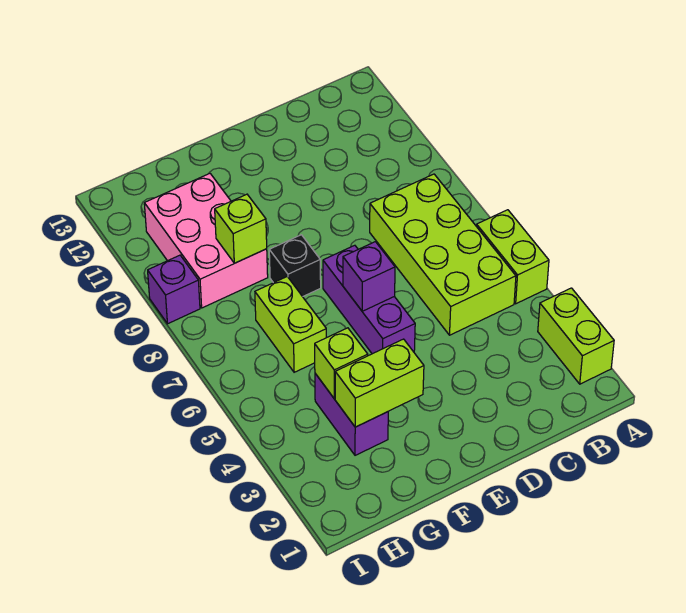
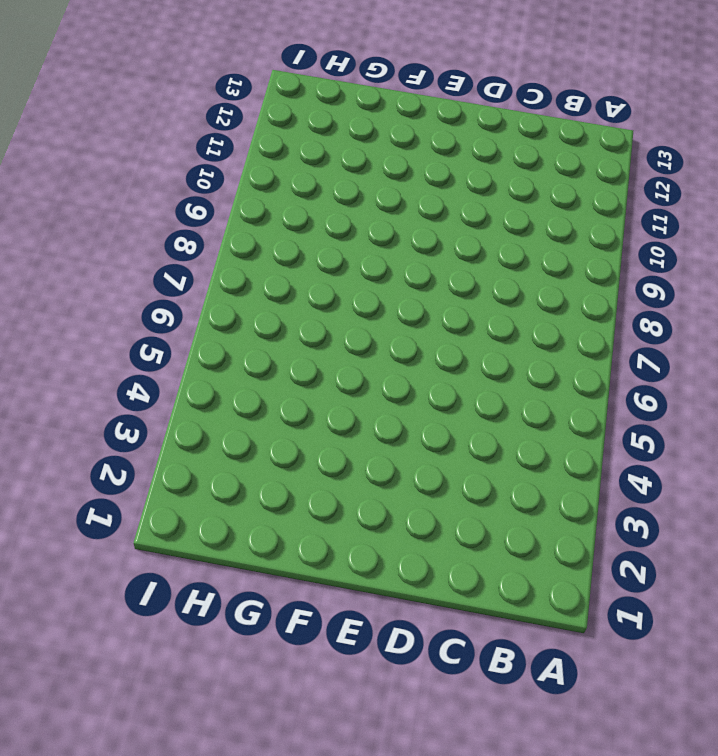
none -> lime 1x2 brick [538,288,614,384]
none -> lime 1x2 brick [477,210,549,304]
none -> lime 2x4 brick [370,174,516,335]

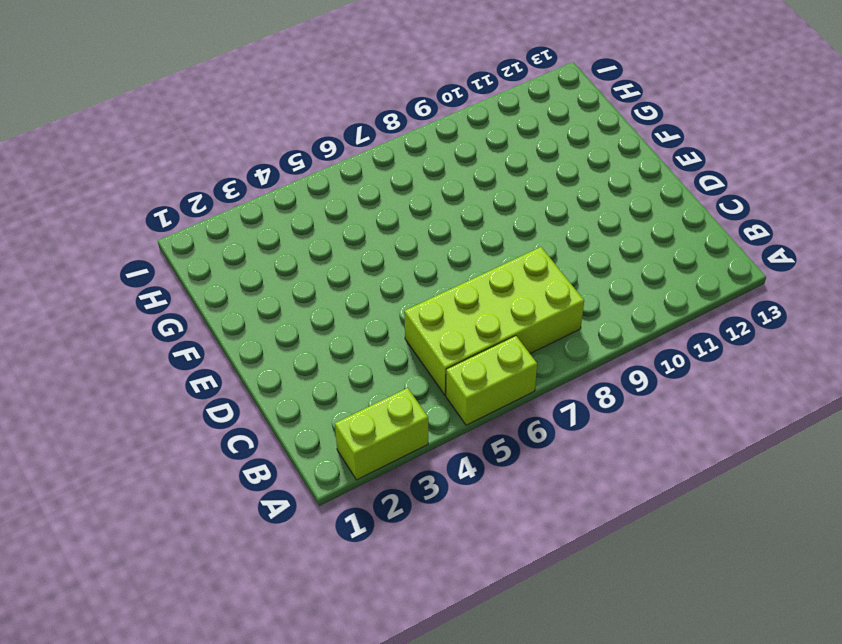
none -> purple 1x3 brick [323,245,415,354]
none -> black 1x1 brick [269,235,321,297]
none -> purple 1x2 brick [315,374,388,455]

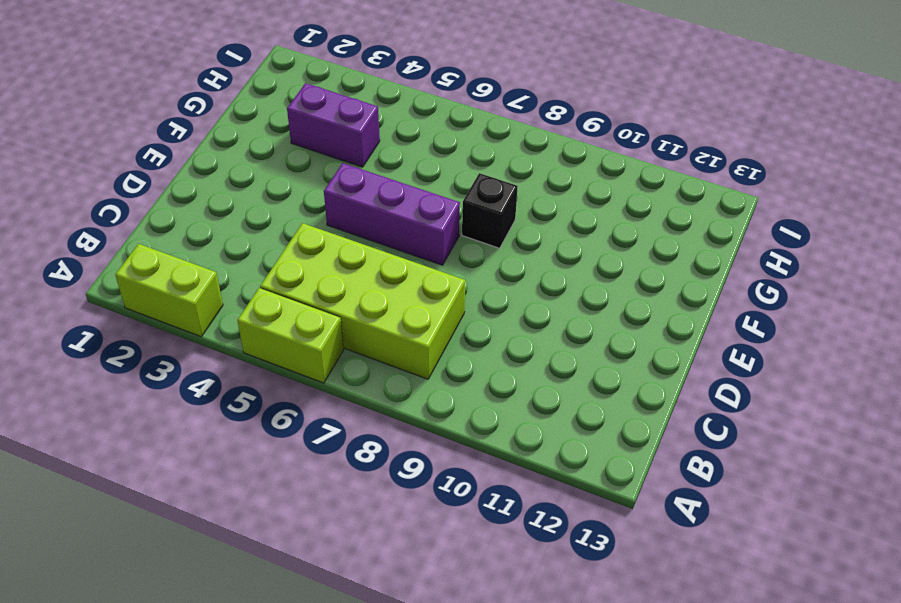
none -> lime 1x2 brick [255,277,326,372]
none -> pink 2x3 brick [144,174,268,308]
none -> purple 1x1 brick [148,255,200,324]

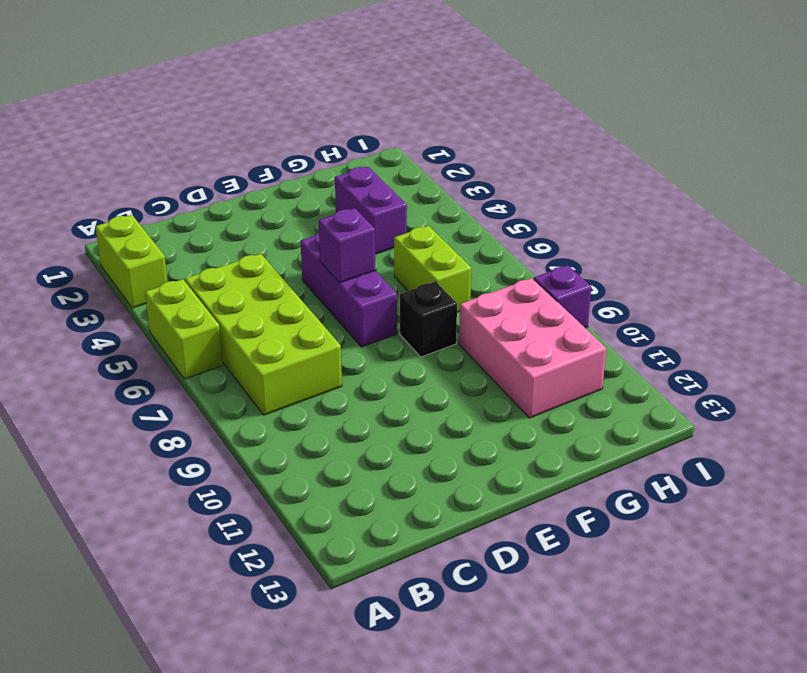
none -> lime 1x2 brick [335,339,424,427]
none -> lime 1x1 brick [315,328,368,399]
none -> lime 1x1 brick [215,194,267,263]

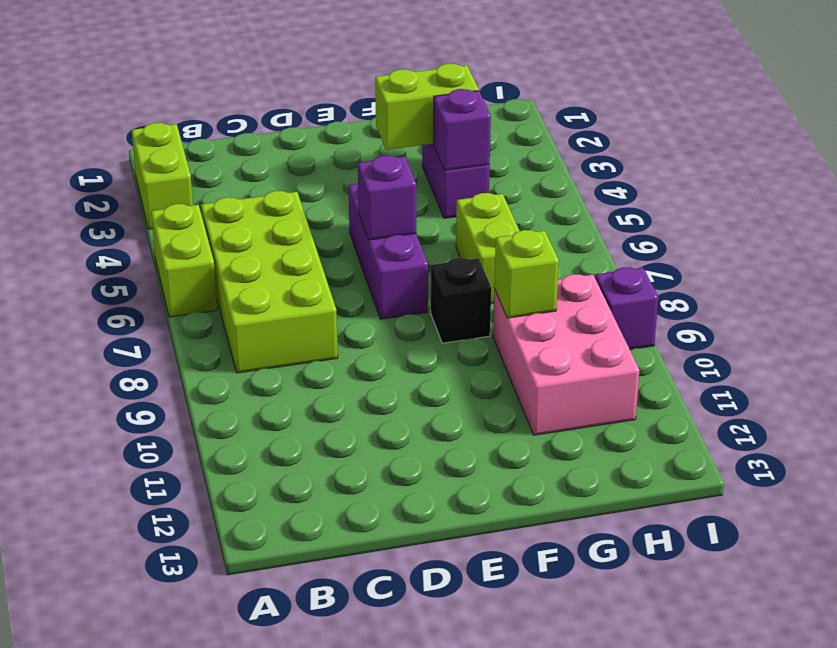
purple 1x1 brick [434,89,491,170] -> lime 1x1 brick [315,328,368,399]

